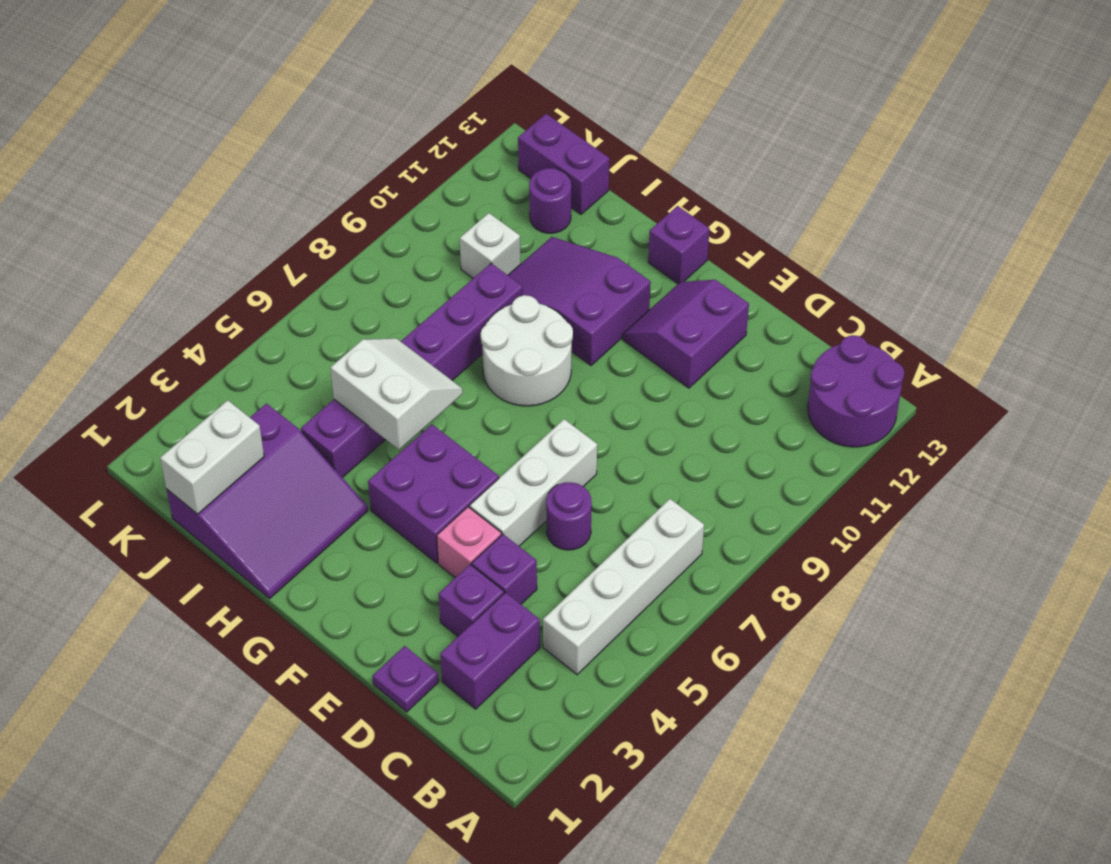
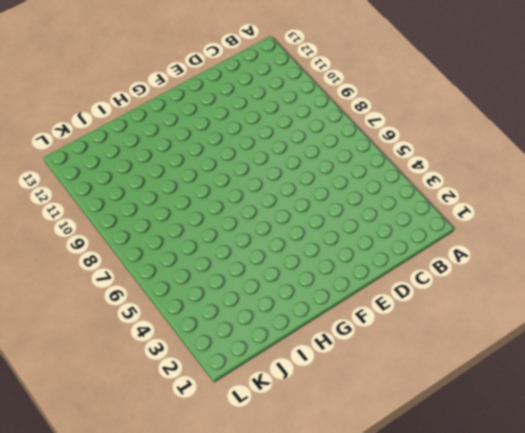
none -> purple 2x2 round brick [808,335,904,447]
none -> white 1x4 brick [543,499,704,675]
none -> purple 1x2 brick [440,592,540,709]

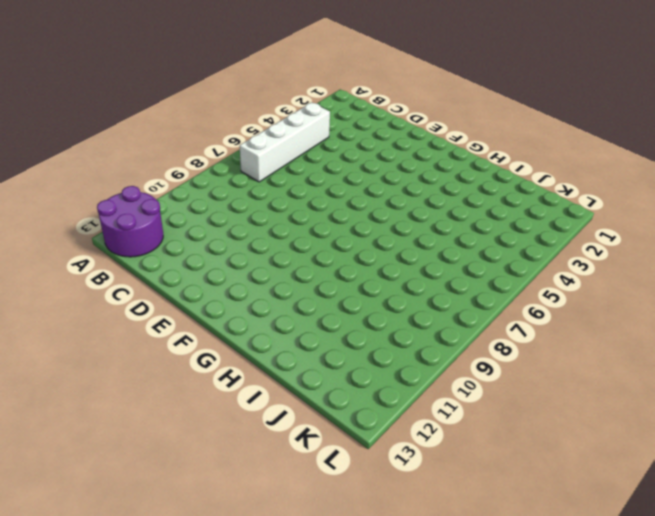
none -> purple 1x2 brick [440,592,540,709]
none -> purple 1x1 plate [373,646,439,712]
none -> purple 1x1 brick [439,565,504,636]

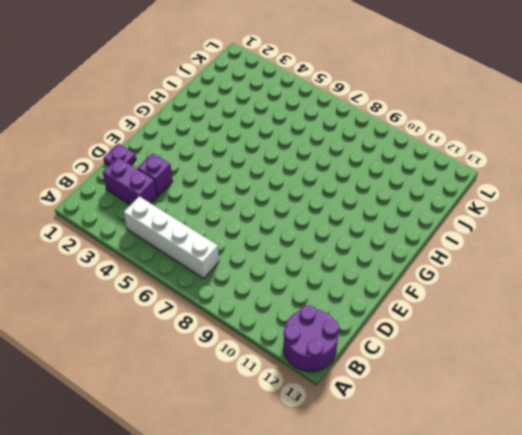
none -> purple 1x1 brick [472,534,537,604]
none -> purple 1x1 round brick [546,482,592,550]
none -> pink 1x1 brick [437,507,501,578]

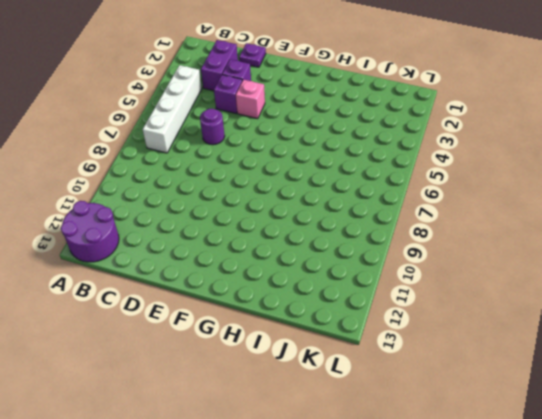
none -> white 1x3 brick [470,419,597,546]
none -> purple 2x2 slope [623,280,749,388]
none -> purple 2x2 brick [368,424,499,563]

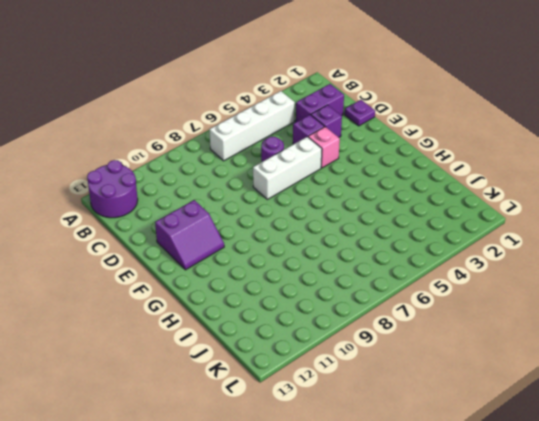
none -> purple 2x2 brick [368,424,499,563]
none -> white 2x2 round brick [481,295,573,406]
none -> purple 2x3 slope [508,237,651,365]

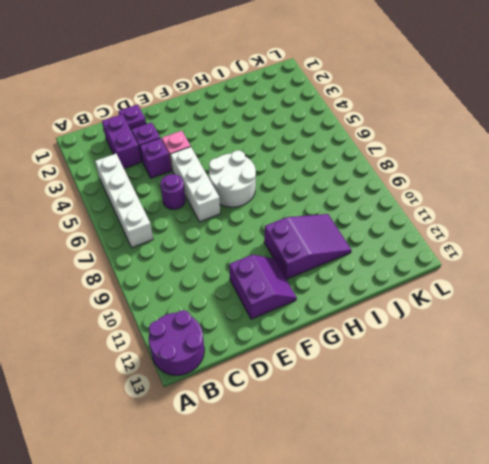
white 2x2 round brick [209,150,256,207] -> white 2x2 round brick moved to [481,295,573,406]
none -> purple 2x2 brick [368,424,499,563]
none -> purple 1x1 brick [648,206,710,284]
none -> purple 3x3 slope [167,403,368,599]

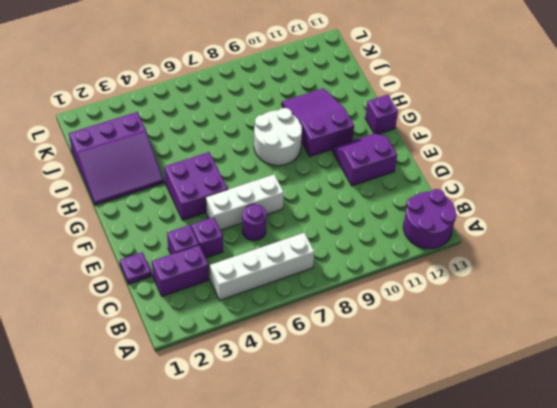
none -> pink 1x1 brick [437,507,501,578]
none -> purple 1x6 brick [301,263,523,478]
none -> white 1x1 brick [460,213,521,278]

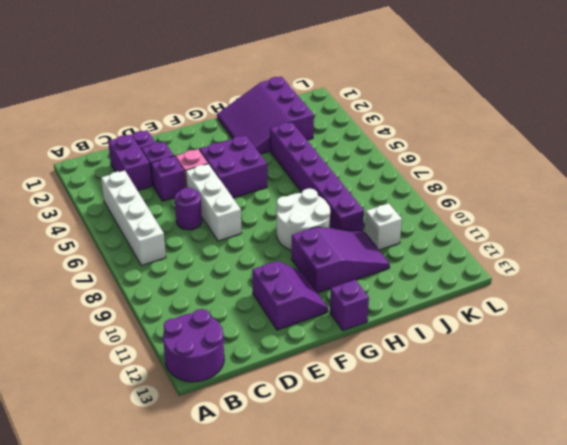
none -> purple 1x1 round brick [529,168,571,233]
none -> purple 1x2 brick [518,114,609,214]
none -> white 2x2 slope [330,338,462,450]

